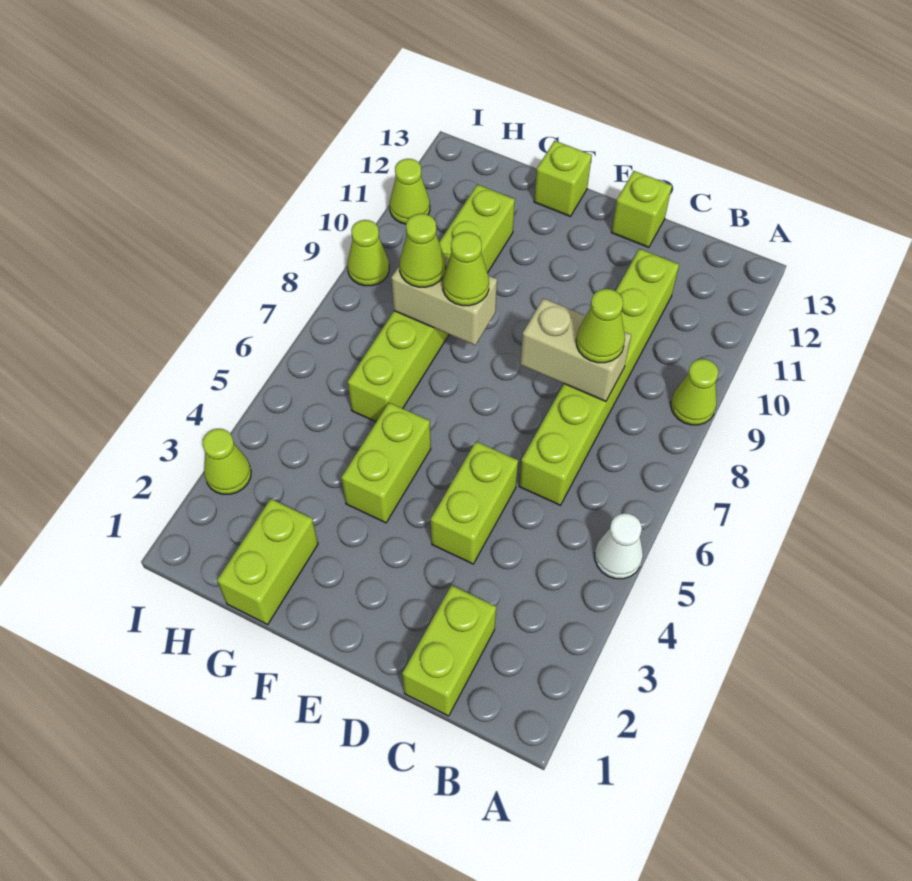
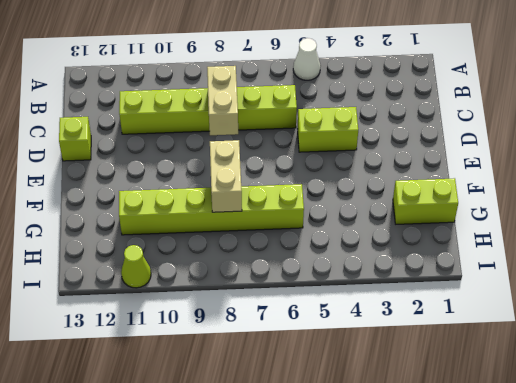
none -> lime 1x1 cone [671,359,718,425]
none -> lime 1x2 brick [402,585,496,716]
none -> lime 1x2 brick [341,403,431,523]

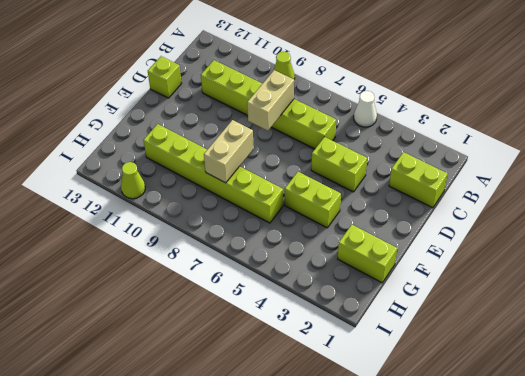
none -> lime 1x1 brick [534,141,592,217]
none -> lime 1x1 cone [203,429,251,494]
none -> lime 1x1 cone [347,220,389,286]

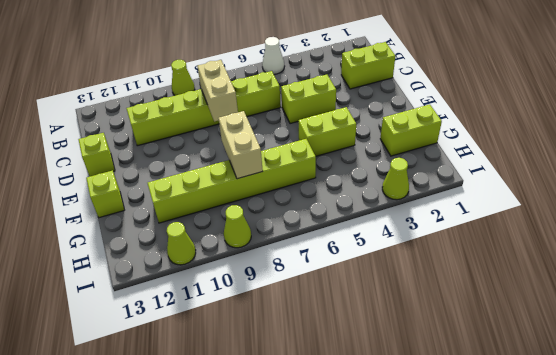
none -> lime 1x1 cone [576,289,625,363]
none -> lime 1x1 cone [443,232,489,306]
none -> lime 1x1 cone [399,213,446,287]

